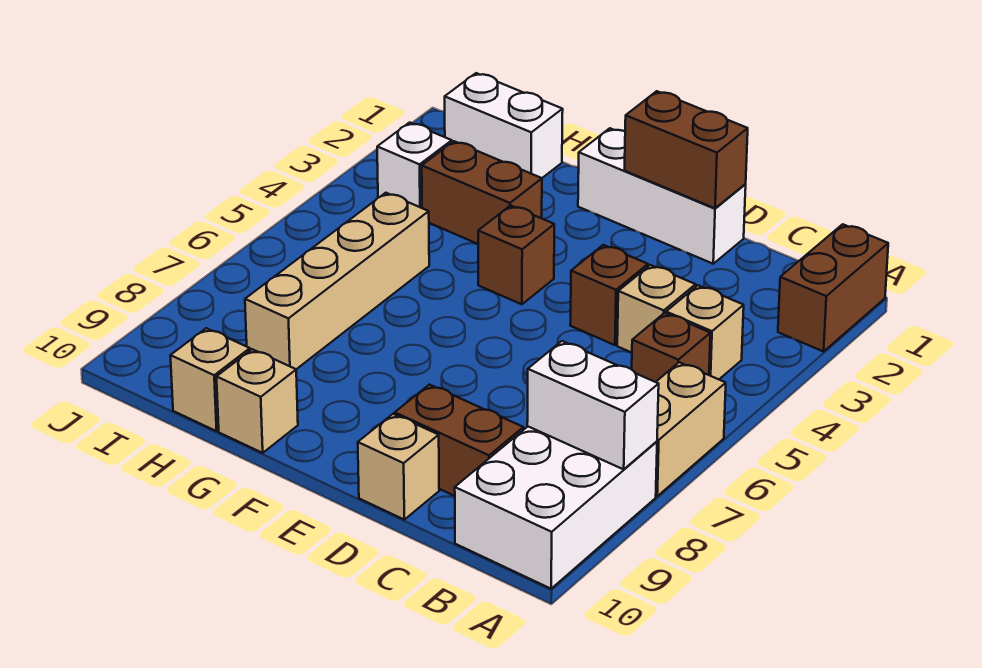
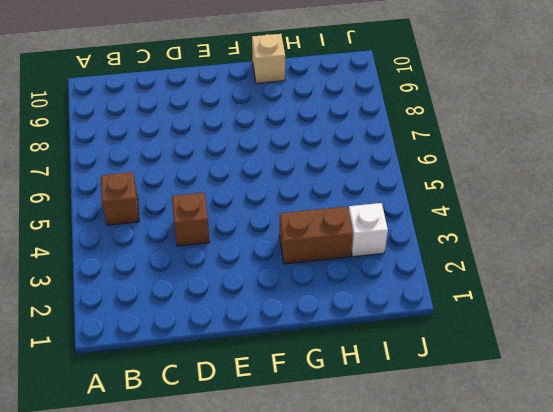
none -> brown 1x2 brick [778,224,888,352]
none -> tan 1x2 brick [656,362,726,496]
none -> white 2x3 brick [455,427,657,589]

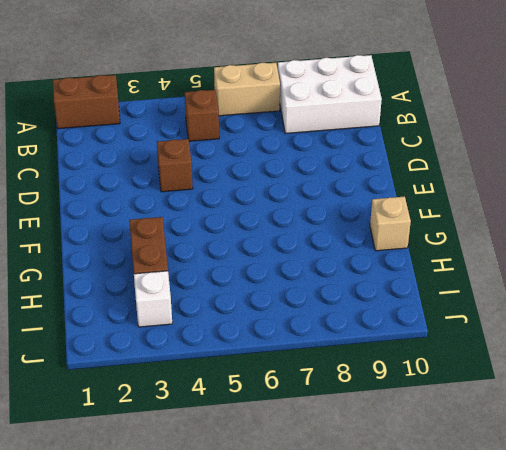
none -> tan 1x1 brick [666,285,744,379]
none -> tan 1x1 brick [617,265,696,353]
none -> brown 1x2 brick [395,385,523,496]

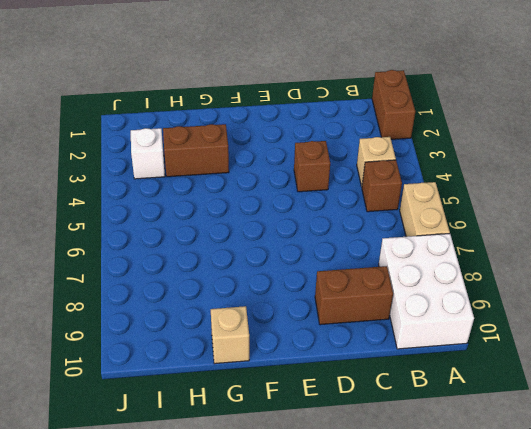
none -> tan 1x1 brick [617,265,696,353]
none -> white 1x3 brick [578,128,746,264]
none -> tan 1x1 brick [358,414,439,520]

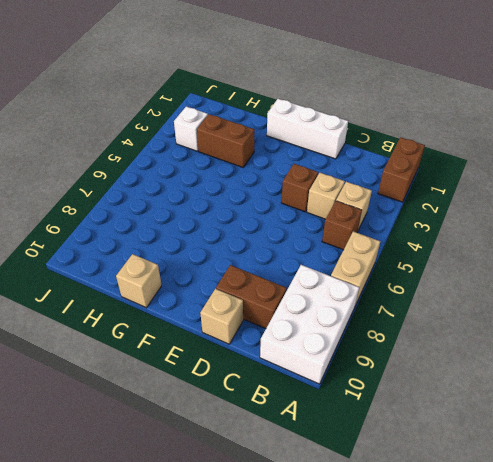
none -> brown 1x1 brick [478,205,554,304]
none -> white 1x2 brick [445,73,563,178]
none -> tan 1x4 brick [245,193,429,369]

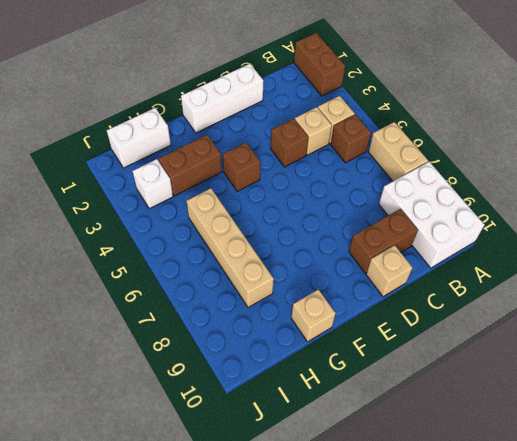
none -> tan 1x1 brick [170,328,250,431]
none -> white 1x2 brick [527,341,659,469]
none -> brown 1x2 brick [625,91,748,208]

